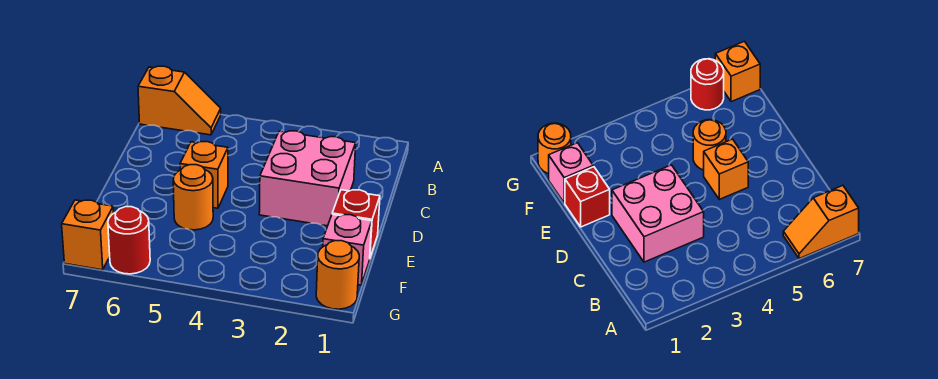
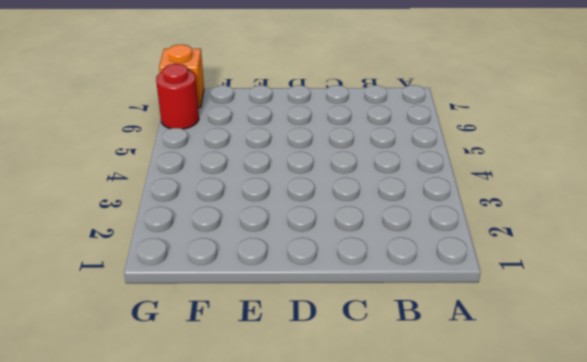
none -> orange 1x2 slope [138,66,221,135]
none -> pink 2x2 brick [259,131,356,226]

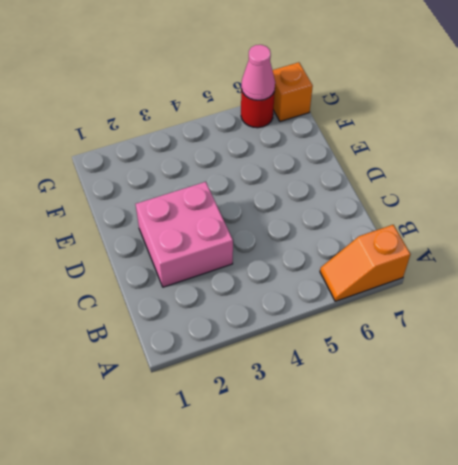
pink 1x1 cone [241,45,275,100] -> none
none -> orange 1x1 brick [180,142,228,208]
none -> red 1x1 brick [332,190,380,257]

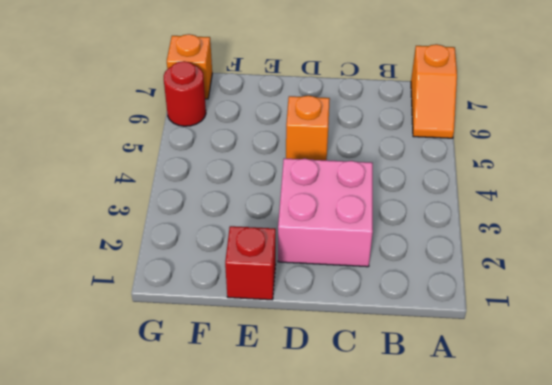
none -> orange 1x1 round brick [173,165,213,230]
none -> pink 1x1 brick [323,214,372,285]

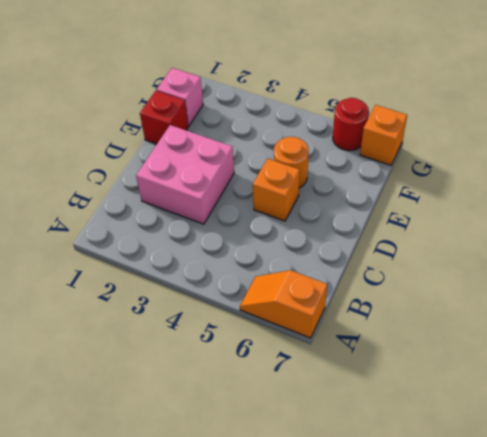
none -> orange 1x1 round brick [316,241,359,309]

